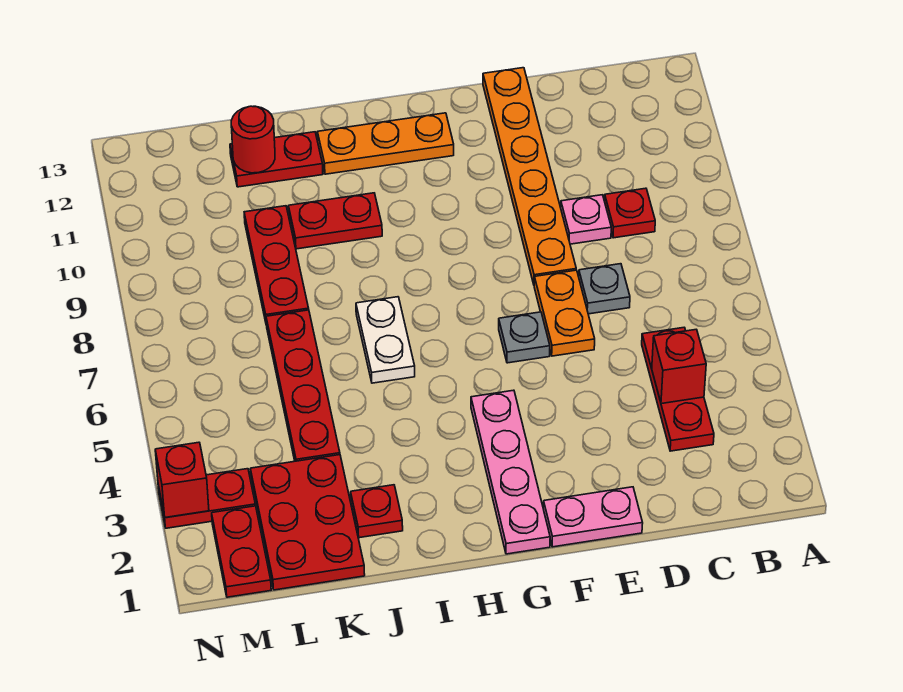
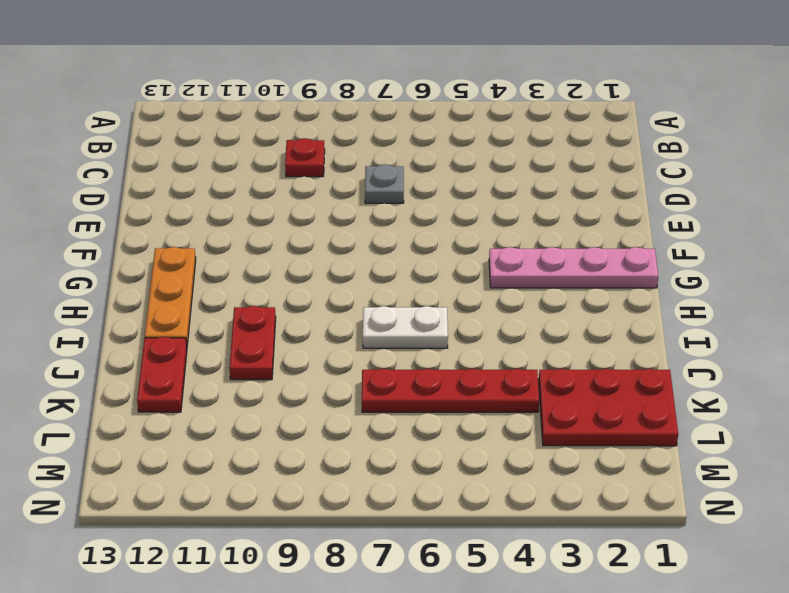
none -> red 1x3 plate [642,327,714,451]
none -> pink 1x1 plate [561,195,611,244]
none -> pink 1x2 plate [543,487,643,547]

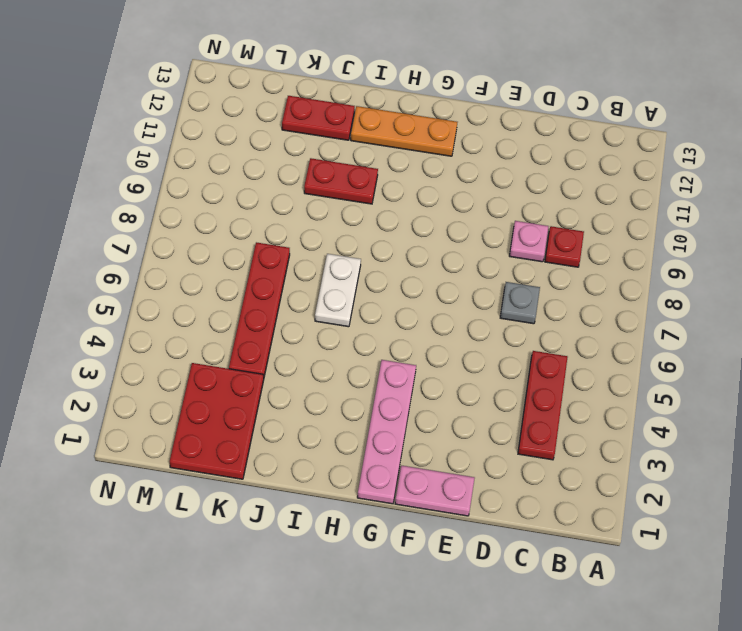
none -> orange 1x2 plate [534,270,595,356]
none -> orange 1x6 plate [483,68,576,284]
none -> grey 1x1 plate [499,312,550,363]

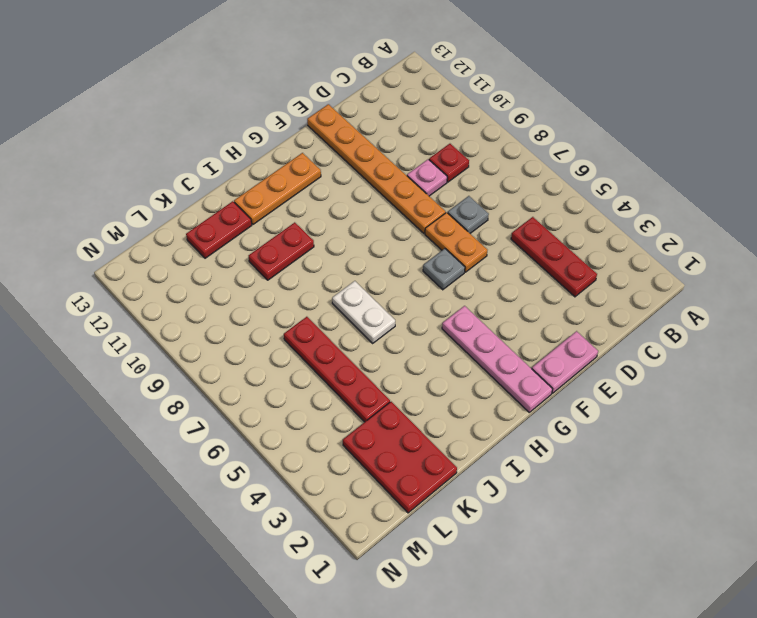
none -> red 1x1 plate [351,485,403,538]
none -> red 1x3 plate [244,206,309,322]
none -> red 1x2 plate [212,506,271,597]

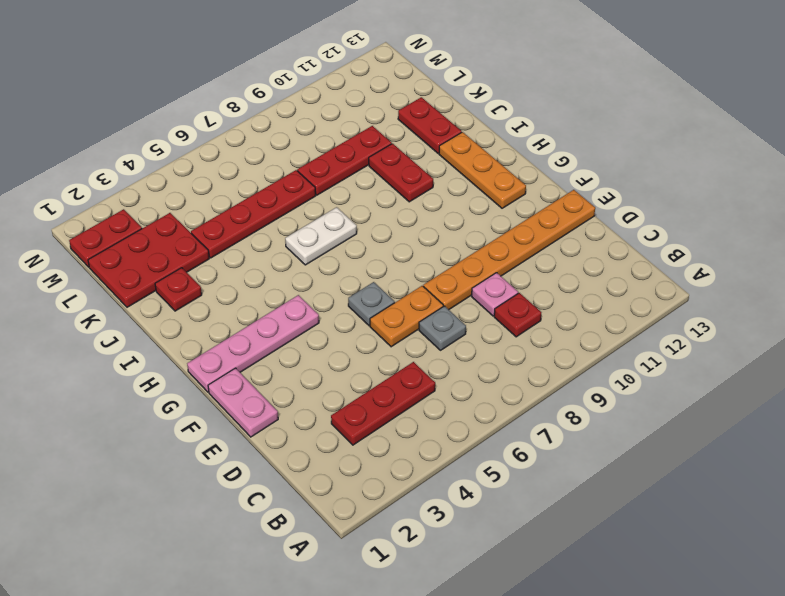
none -> red 1x2 plate [158,469,255,528]
none -> red 1x1 brick [652,329,706,404]
none -> red 1x1 round brick [231,106,275,173]

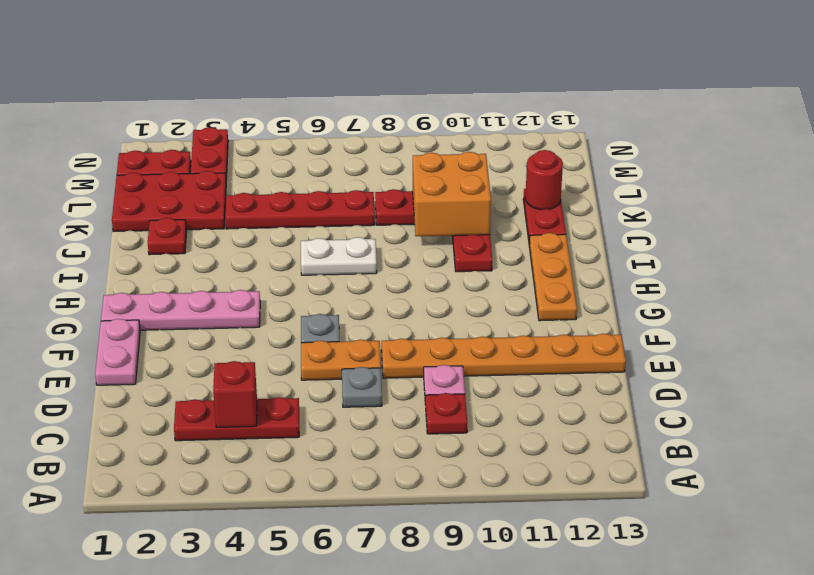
orange 2x2 brick [413,152,491,236] -> none
none -> red 1x1 brick [155,442,209,518]

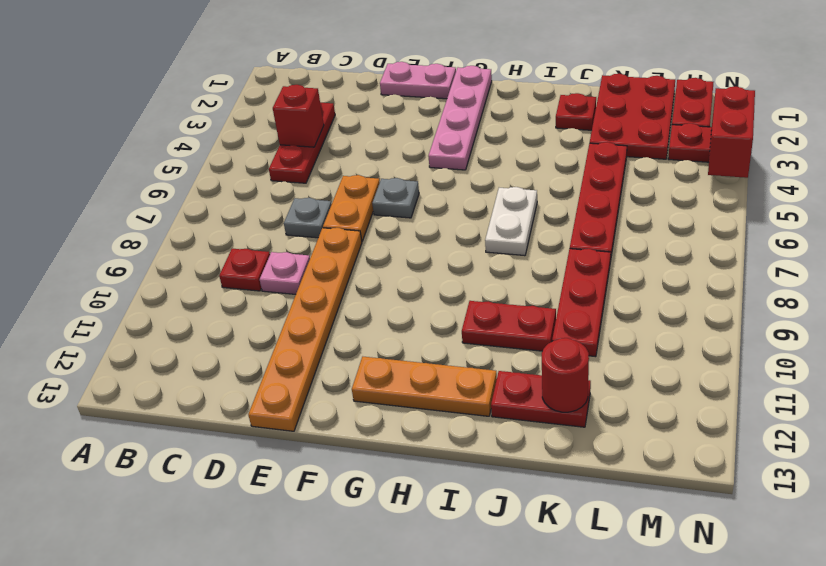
red 1x2 brick [708,87,755,178] -> red 1x1 brick [155,442,209,518]

